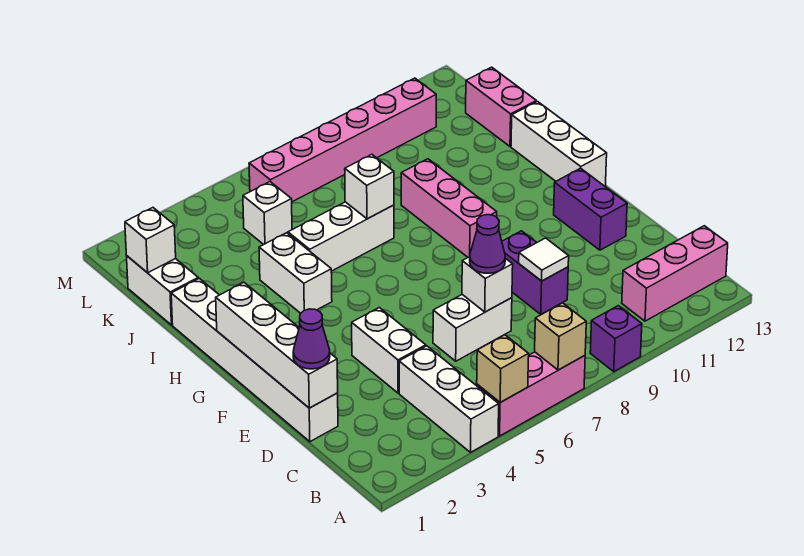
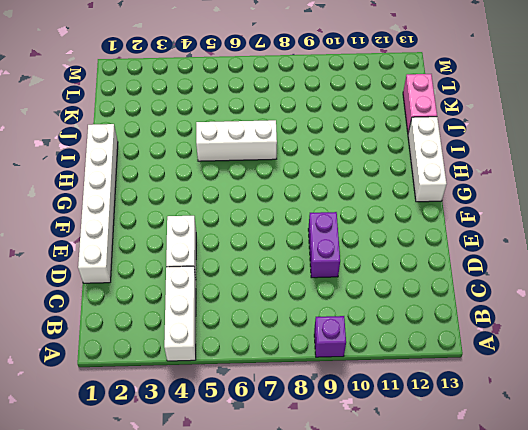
none -> pink 1x3 brick [477,352,585,436]
none -> pink 1x3 brick [622,226,728,321]
none -> white 1x2 brick [433,295,512,361]

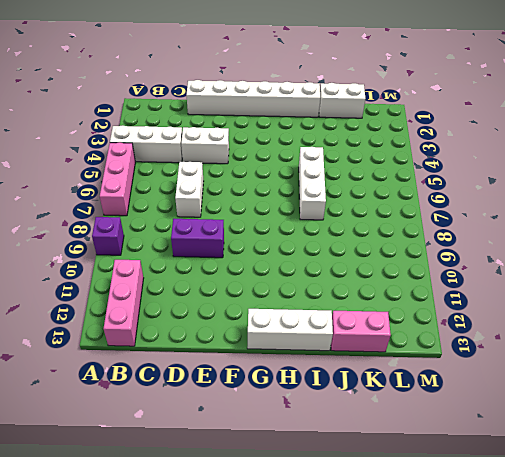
none -> purple 1x2 brick [554,168,627,250]
none -> pink 1x3 brick [401,159,497,257]
none -> white 1x2 brick [259,233,332,313]

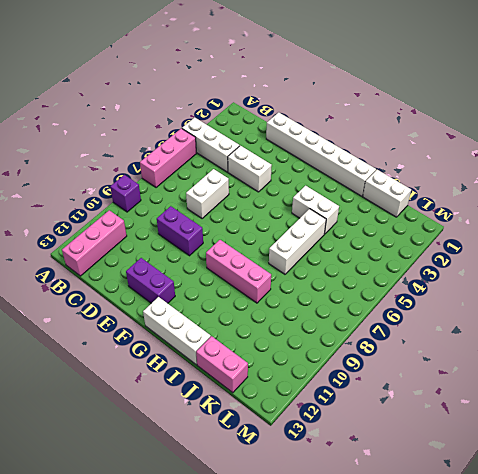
none -> white 1x1 brick [243,182,292,245]
none -> pink 1x6 brick [249,78,436,202]
none -> tan 1x1 brick [477,335,529,402]

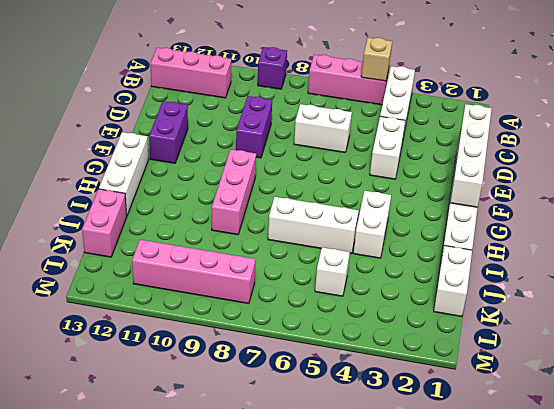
pink 1x4 brick [132,240,256,304] -> pink 1x6 brick [249,78,436,202]
none -> tan 1x1 brick [535,303,586,370]
none -> white 1x1 brick [462,257,513,312]
none -> white 1x1 tile [519,238,569,281]

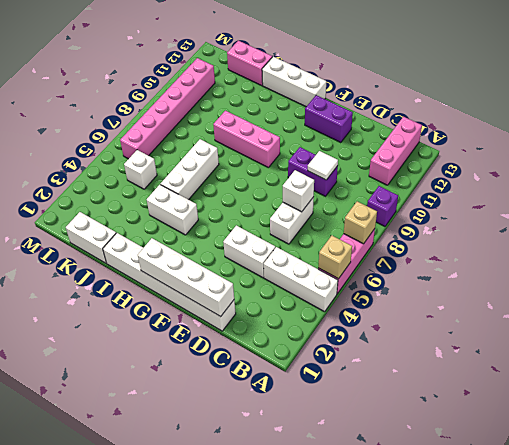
none -> white 1x1 brick [345,154,394,219]
none -> white 1x1 brick [125,208,176,273]
none -> purple 1x1 cone [293,309,330,369]

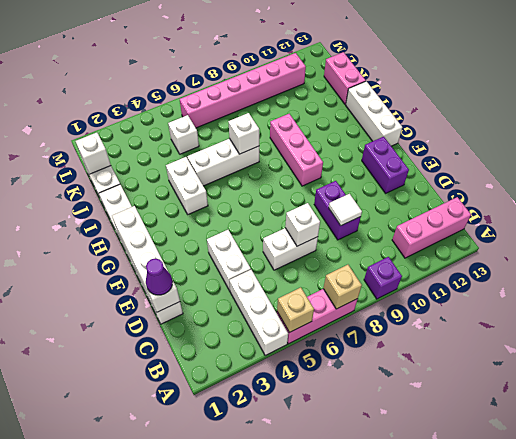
none -> purple 1x1 cone [470,215,505,273]

